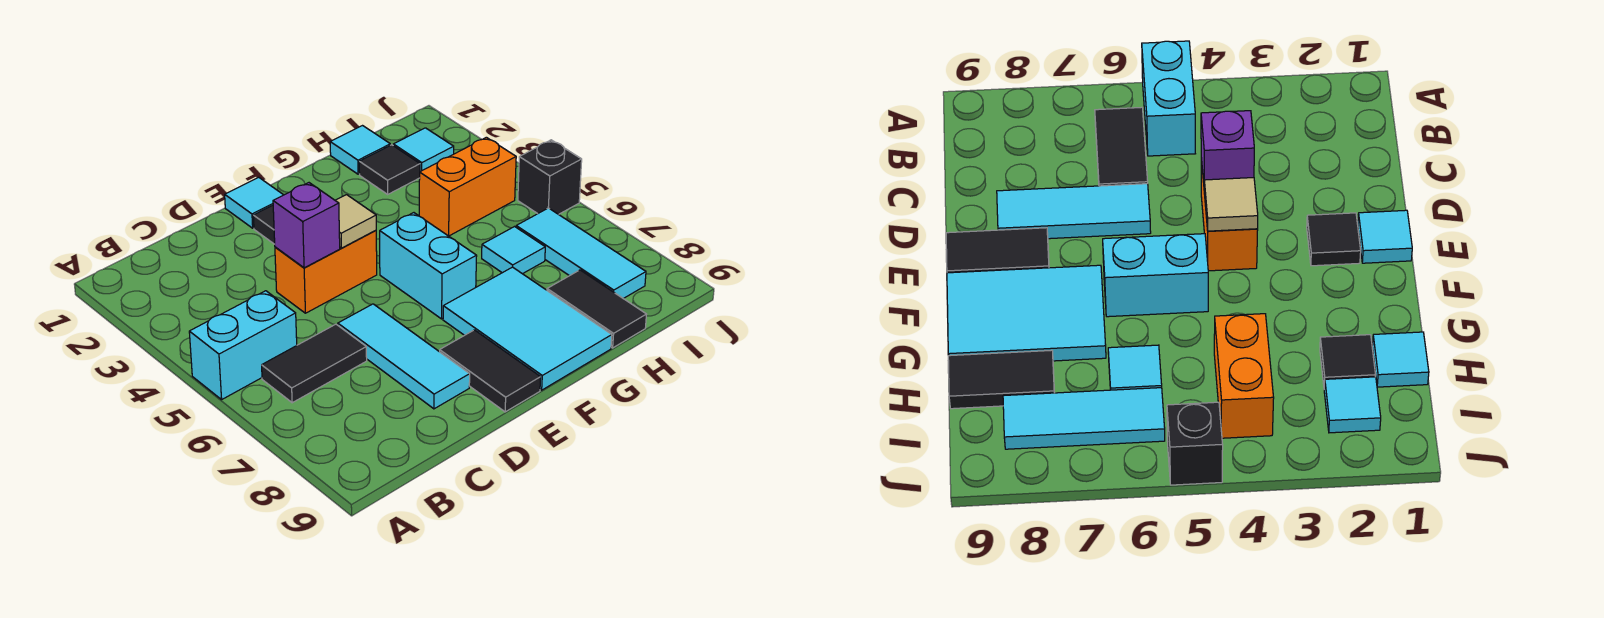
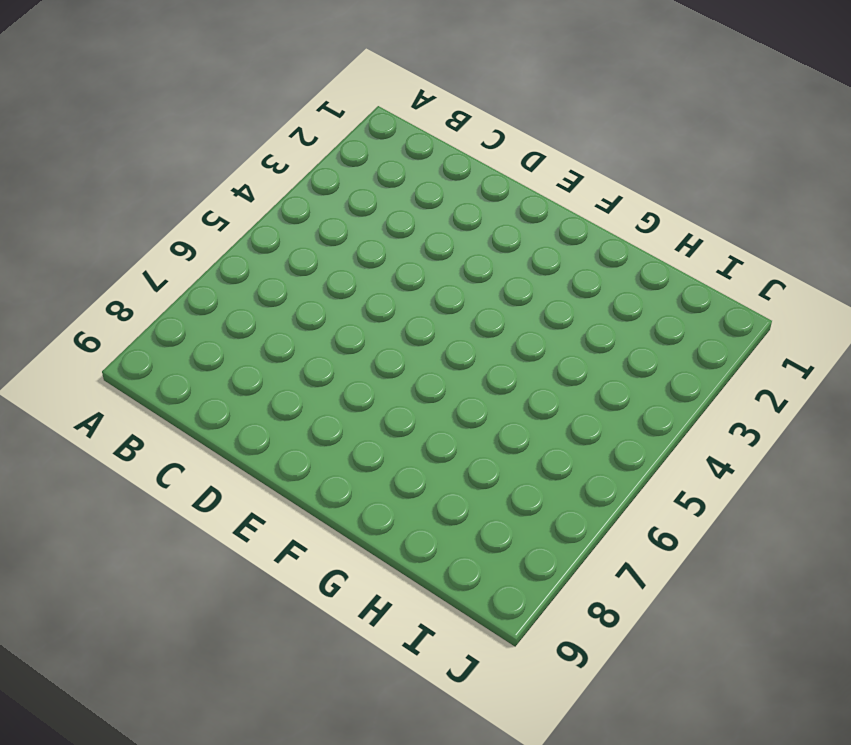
none -> cyan 1x2 brick [189,291,297,399]
none -> black 1x2 tile [262,324,367,403]
none -> orange 1x2 brick [275,231,377,313]

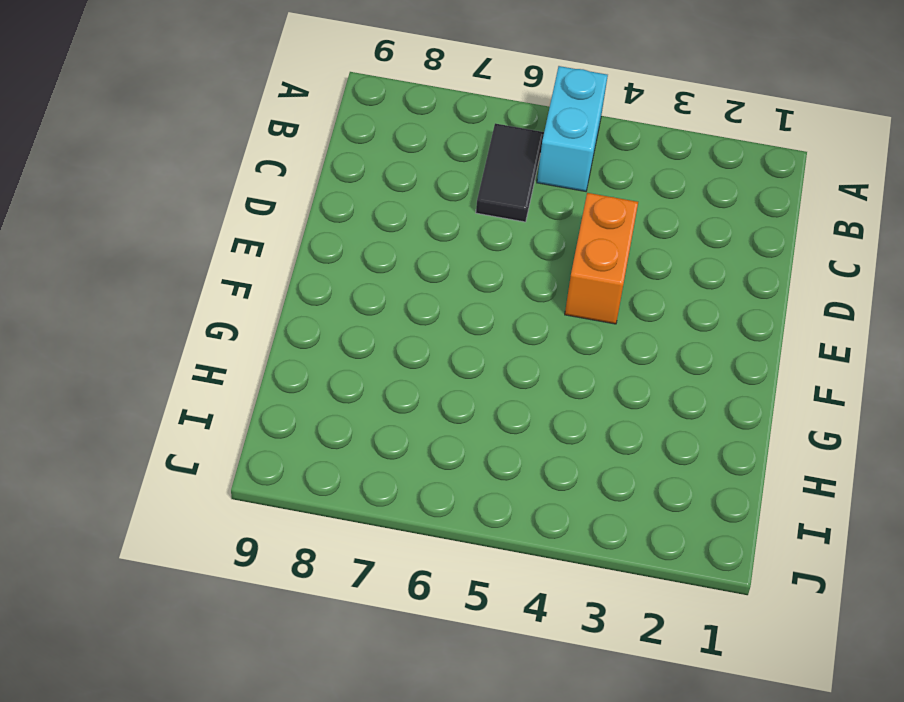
none -> cyan 1x3 tile [338,304,470,409]
none -> cyan 1x1 tile [225,177,283,228]
none -> black 1x1 tile [253,205,275,244]

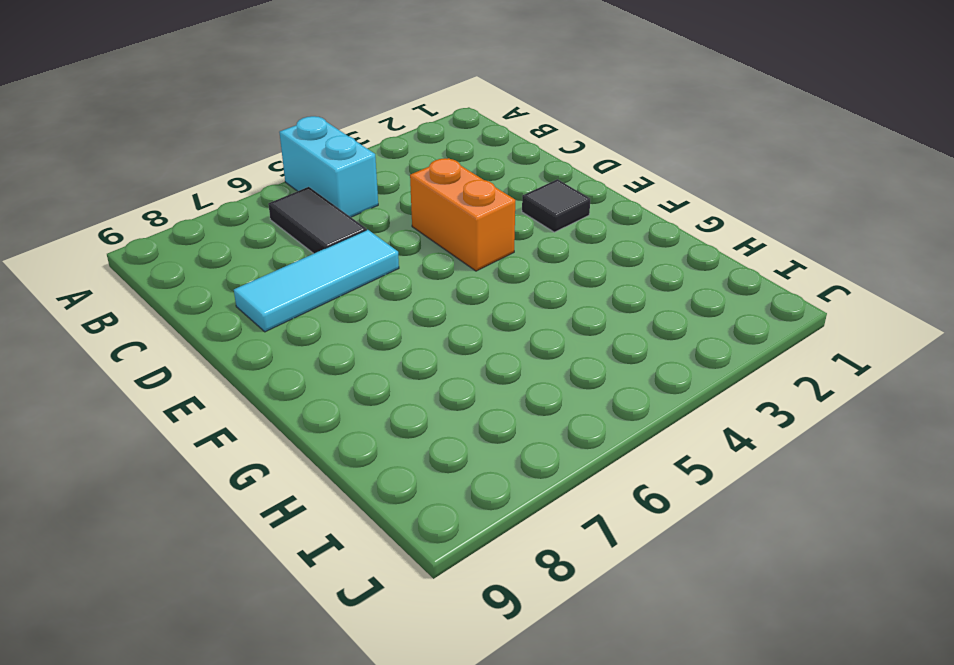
none -> cyan 1x1 tile [225,177,283,228]
none -> black 1x2 tile [439,330,541,412]
none -> cyan 1x2 brick [380,213,477,319]

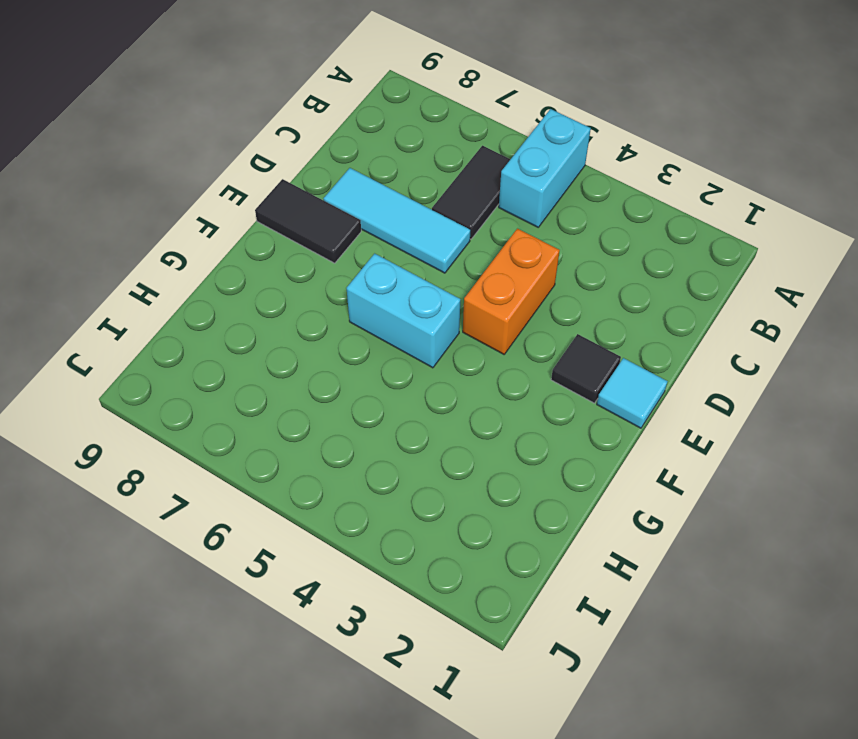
none -> cyan 2x3 tile [443,267,612,390]
none -> cyan 1x1 tile [330,126,390,174]
none -> black 1x1 tile [359,145,420,194]

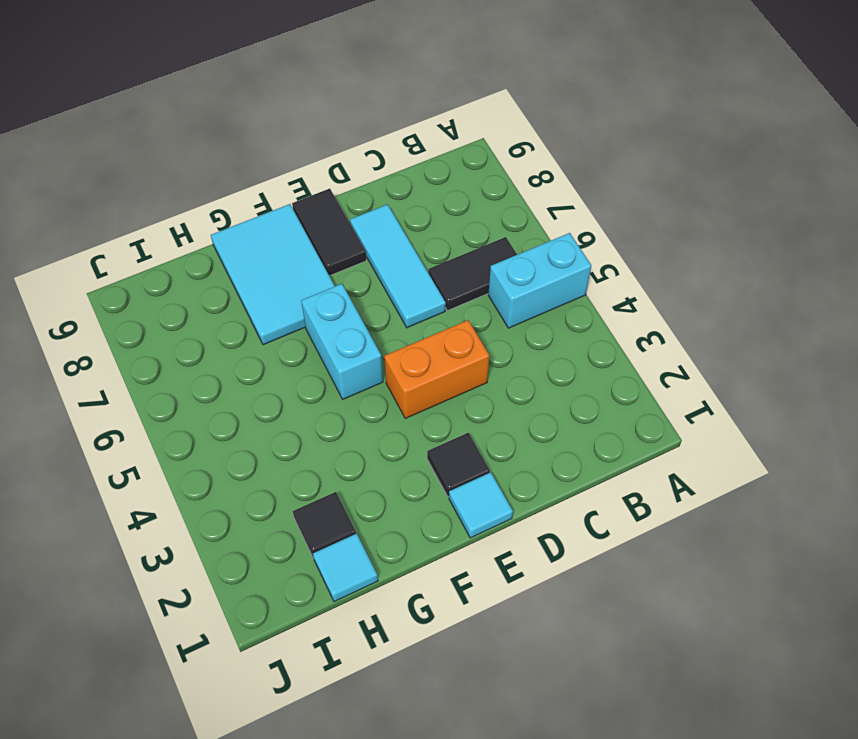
none -> orange 1x2 brick [419,137,516,236]
none -> cyan 1x1 tile [482,227,545,274]
none -> black 1x2 tile [547,270,647,348]

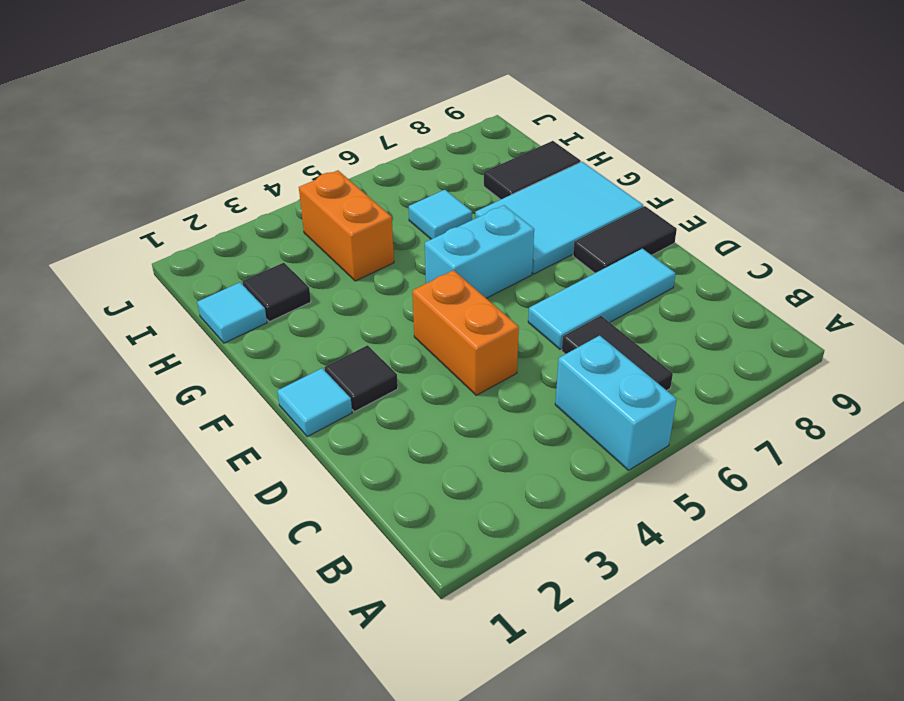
none -> cyan 1x1 tile [393,128,454,172]
none -> cyan 1x3 tile [516,208,646,299]
none -> black 1x1 brick [518,140,582,214]

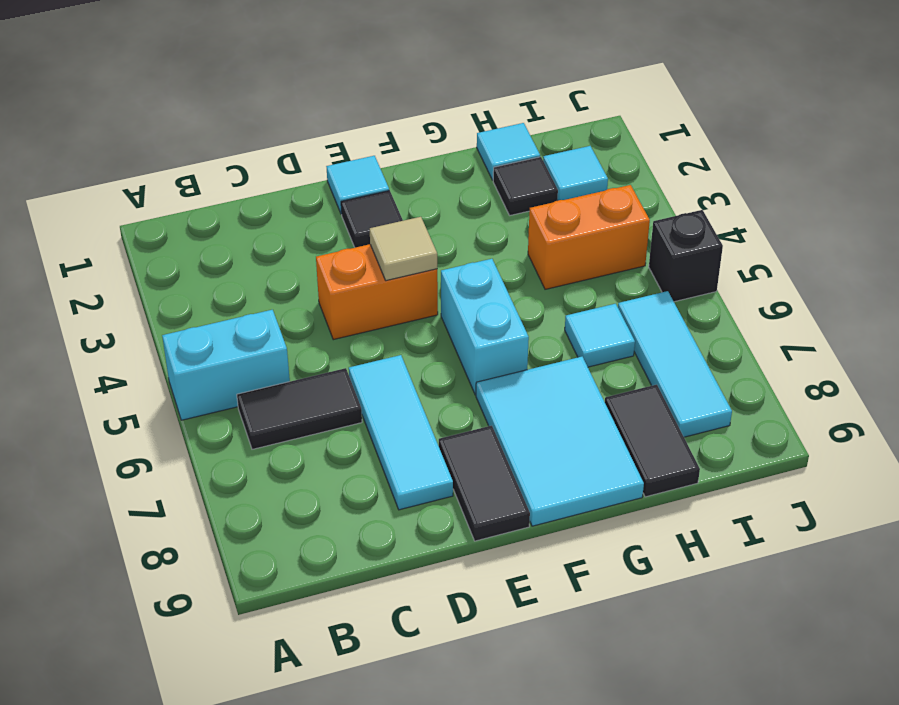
none -> purple 1x1 brick [273,183,340,268]

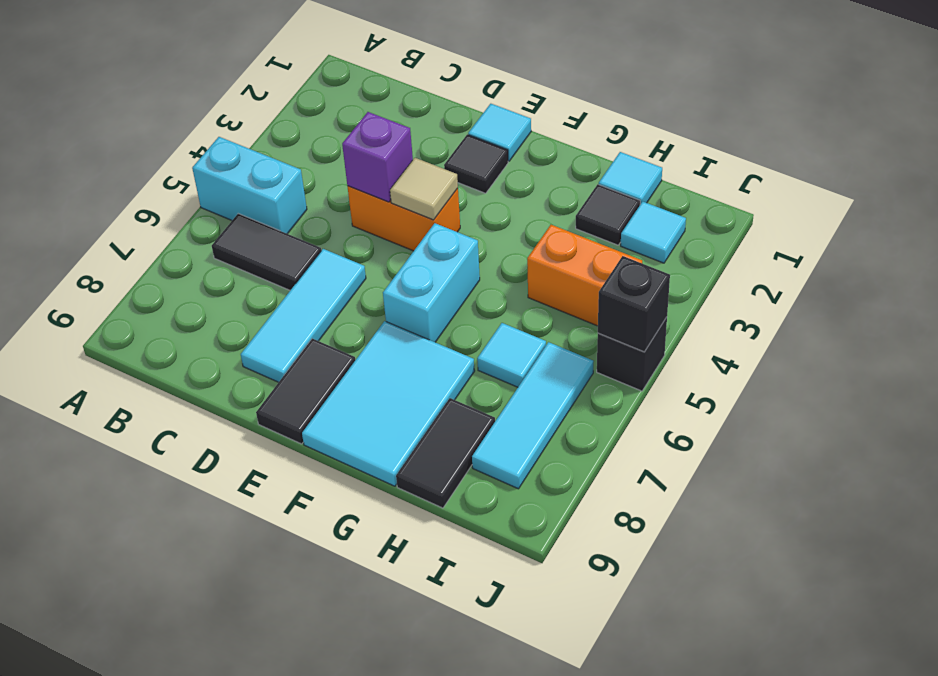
black 1x1 brick [598,256,670,352] -> none

